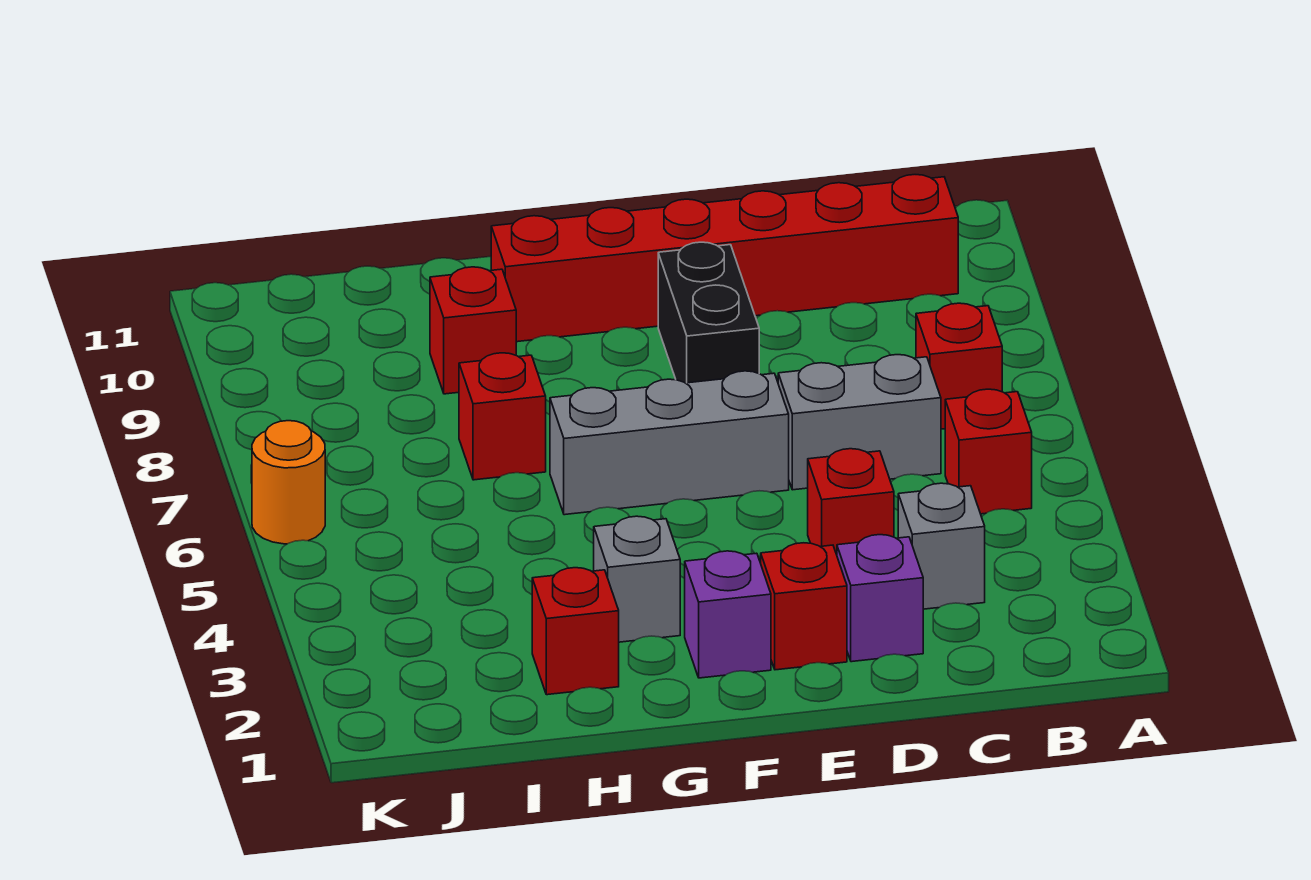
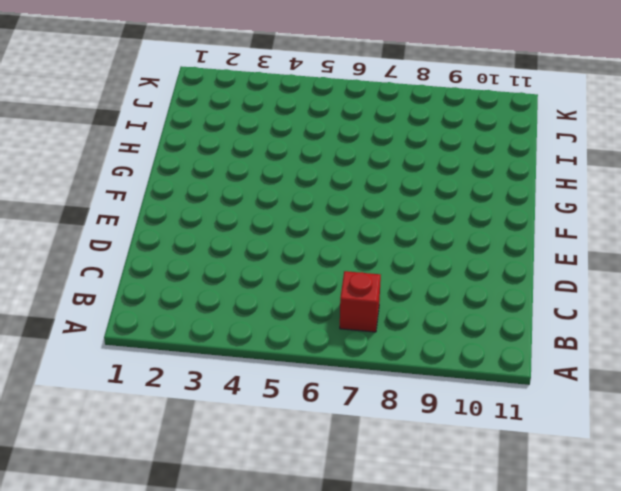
none -> red 1x1 brick [945,389,1032,514]
none -> red 1x6 brick [491,175,958,342]
none -> grey 1x1 brick [898,483,985,609]

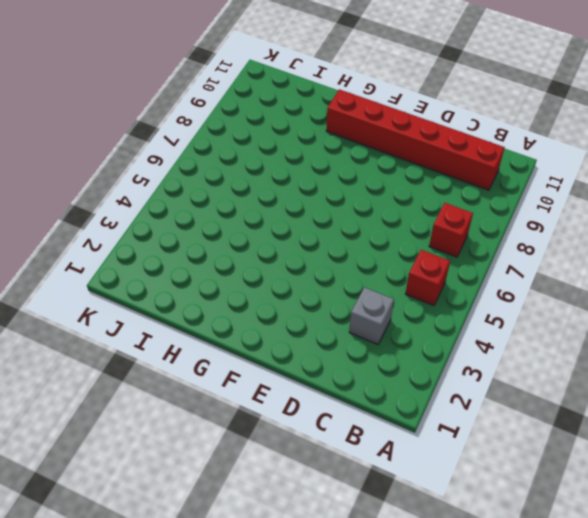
none -> grey 1x2 brick [778,355,941,490]
none -> purple 1x1 brick [837,535,923,662]
none -> red 1x1 brick [808,449,894,555]

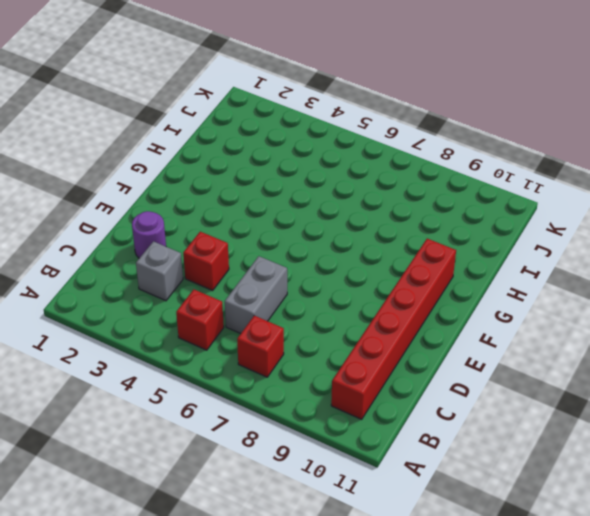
purple 1x1 round brick [132,211,166,258] -> purple 1x1 brick [837,535,923,662]
none -> red 1x1 brick [761,543,847,670]
none -> grey 1x3 brick [550,371,789,515]
none -> black 1x2 brick [658,242,759,383]

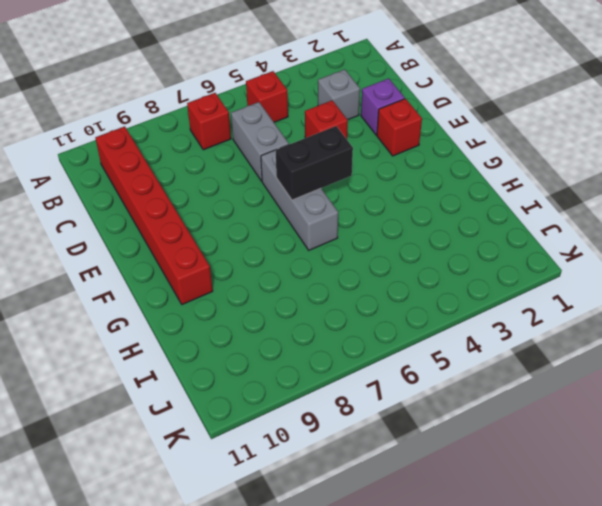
black 1x2 brick [276,126,353,200] -> black 1x2 brick moved to [658,242,759,383]
none -> purple 1x1 brick [685,551,771,678]
none -> grey 1x1 brick [594,516,680,642]
none -> red 1x1 brick [532,568,619,695]

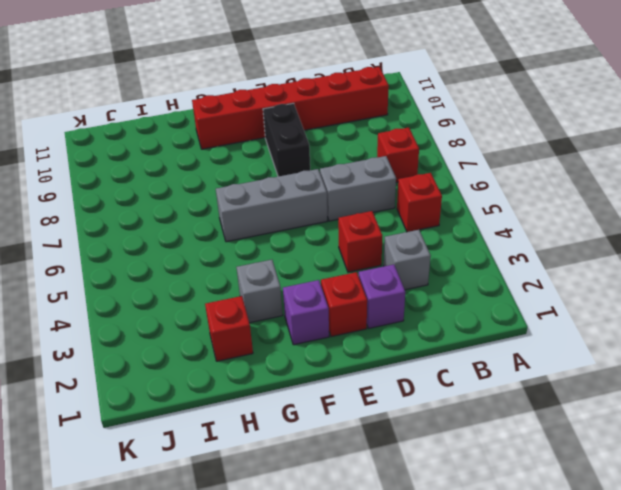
none -> red 1x1 brick [459,353,546,480]
none -> red 1x1 brick [430,267,516,394]
none -> orange 1x1 round brick [252,421,325,544]

